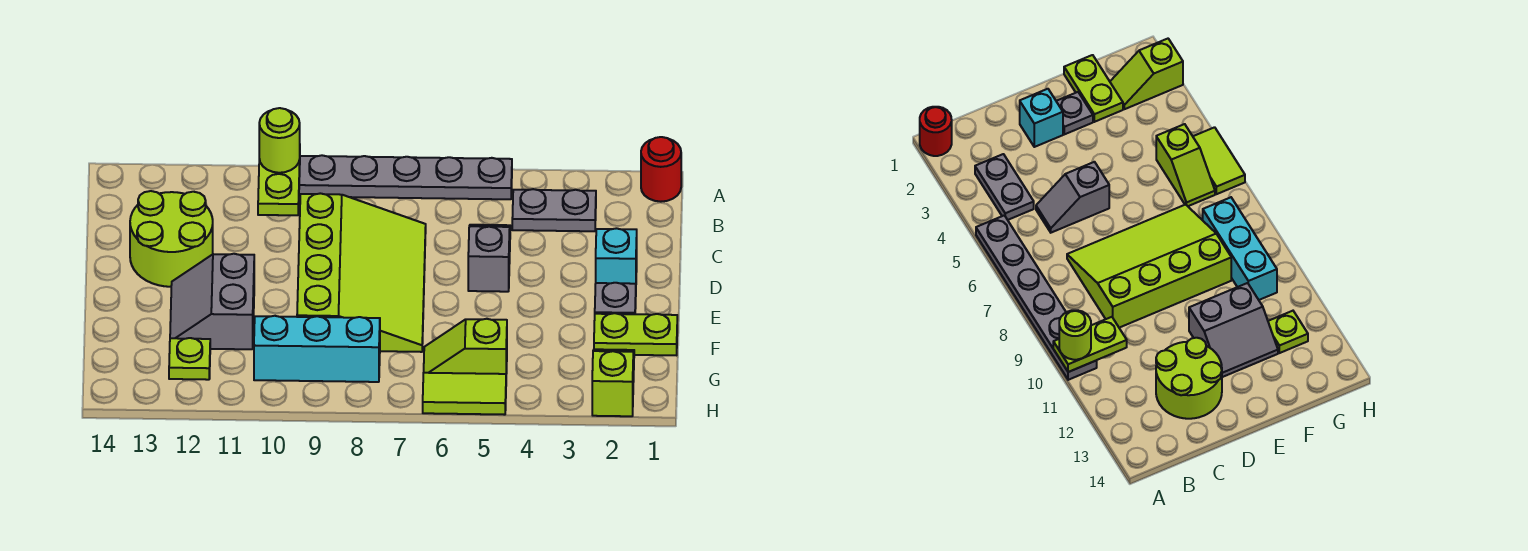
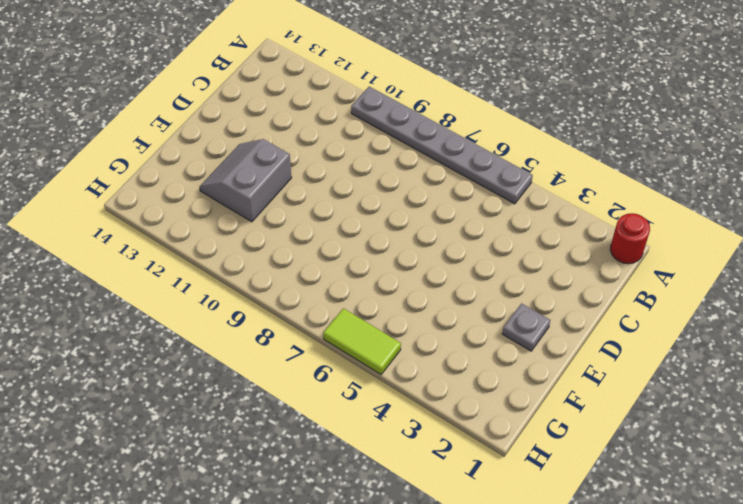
none -> grey 1x2 plate [512,189,596,231]
none -> grey 1x2 slope [468,225,510,292]
none -> lime 3x4 slope [297,193,426,352]

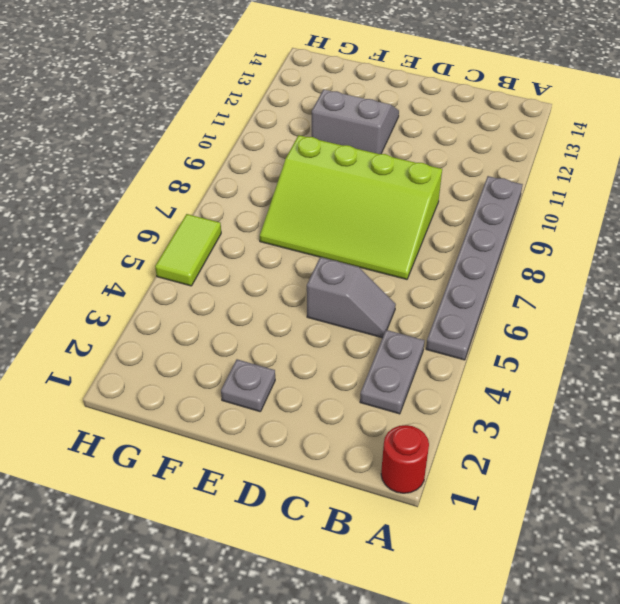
none -> lime 2x2 round brick [130,191,213,287]
none -> cyan 1x1 brick [596,228,637,284]
none -> lime 1x2 plate [594,313,677,355]

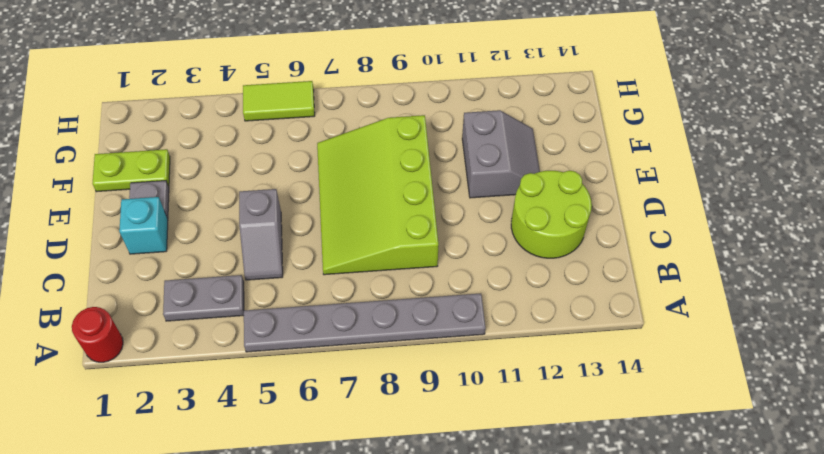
none -> lime 1x2 slope [592,349,634,416]
none -> lime 1x2 slope [424,319,507,374]
none -> cyan 1x3 brick [254,316,380,382]

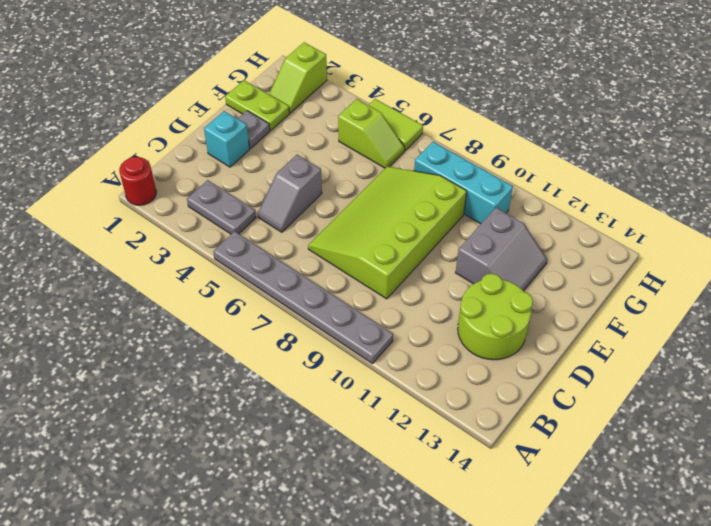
none -> lime 1x1 plate [169,338,210,380]
none -> lime 1x2 plate [258,159,300,215]
none -> lime 1x1 round brick [259,108,300,173]

